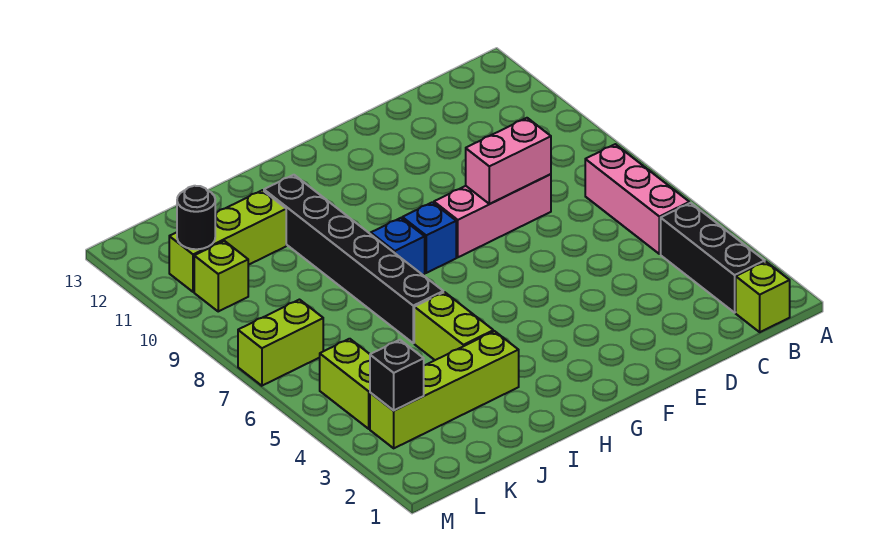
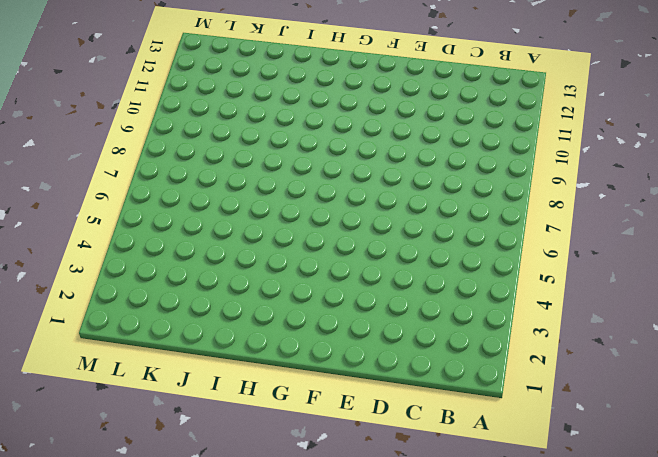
none -> lime 1x1 brick [736,262,790,332]
none -> black 1x3 brick [661,203,765,313]
none -> pink 1x3 brick [585,144,689,254]

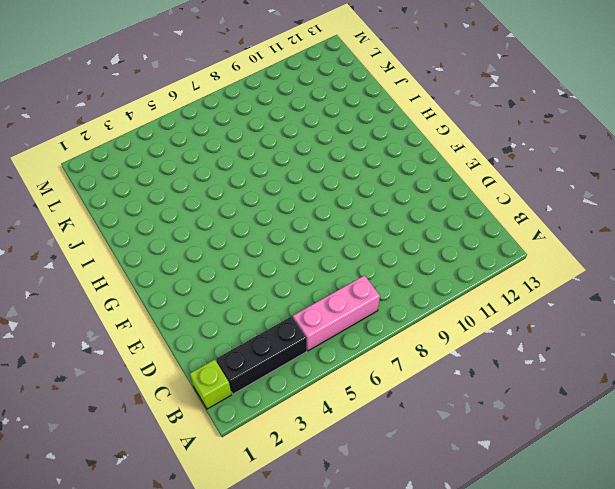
none -> pink 1x3 brick [434,174,551,257]
none -> blue 1x1 brick [402,202,456,273]
none -> blue 1x1 brick [371,218,425,275]

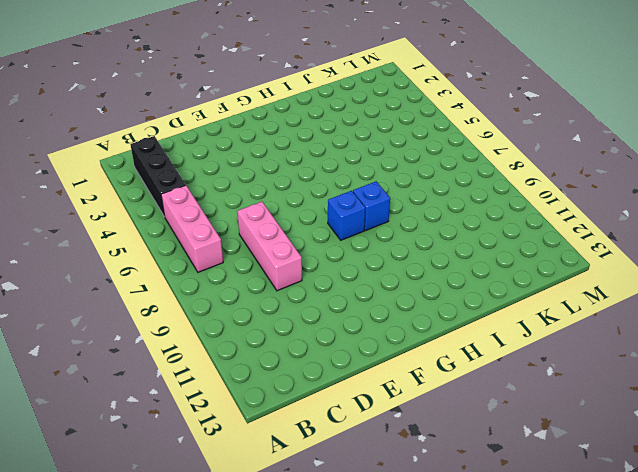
pink 1x3 brick [237,202,302,291] -> pink 1x3 brick turned to [434,174,551,257]
none -> lime 1x1 brick [736,262,790,332]
none -> lime 1x4 brick [370,331,519,448]
none -> lime 1x2 brick [414,292,493,360]

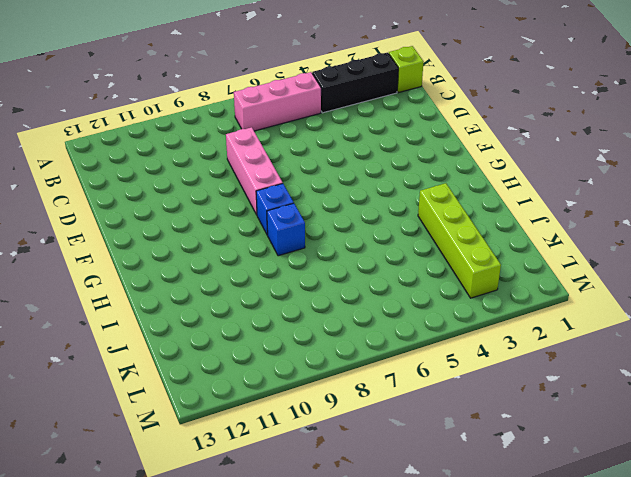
none -> lime 1x2 brick [414,292,493,360]
none -> black 1x6 brick [264,175,443,343]
none -> lime 1x3 brick [169,190,286,292]

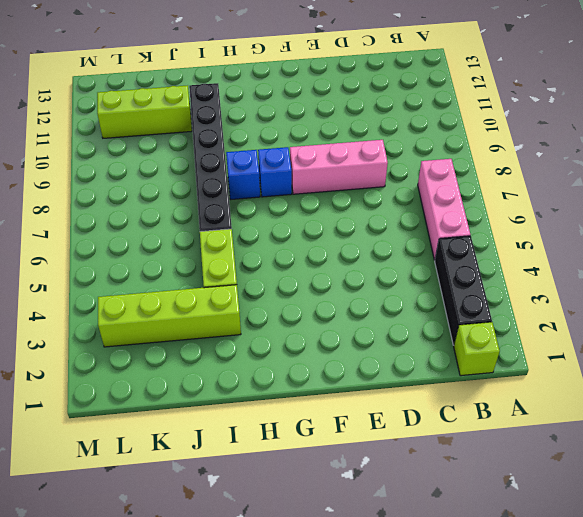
none -> lime 1x2 brick [320,339,370,429]
none -> lime 1x2 brick [238,300,323,386]
none -> lime 1x1 brick [194,241,248,311]

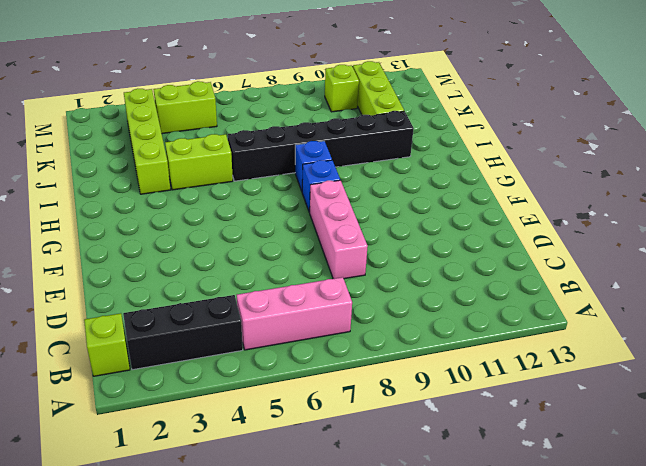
none -> lime 1x2 brick [238,300,323,386]
none -> pink 1x2 brick [466,118,551,204]
none -> black 1x1 brick [370,340,424,410]

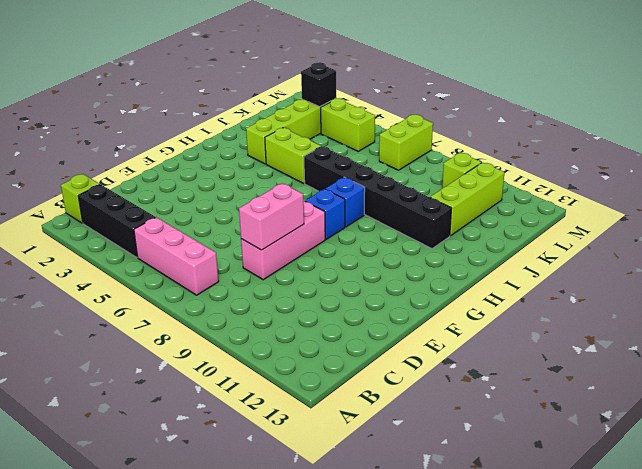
none -> black 1x1 round brick [177,186,215,249]

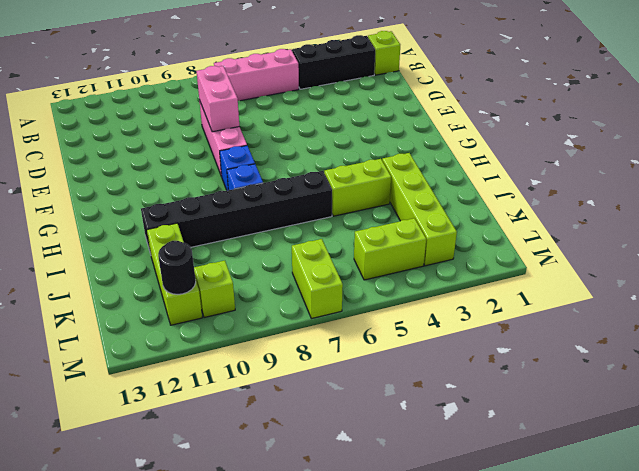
none -> black 1x1 brick [370,340,424,410]

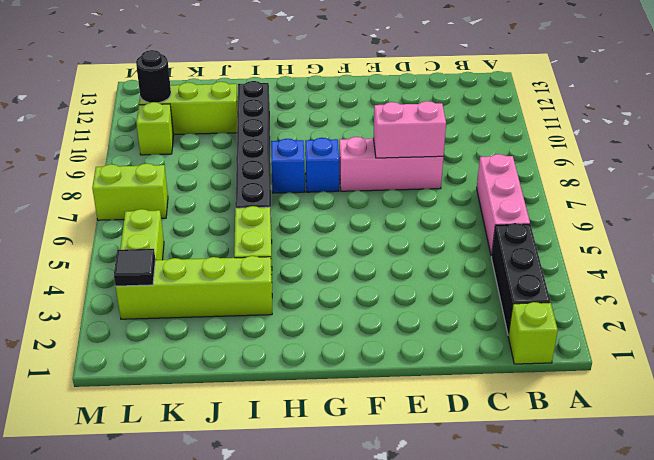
black 1x1 tile [114,249,155,286] -> black 1x1 brick [370,340,424,410]

